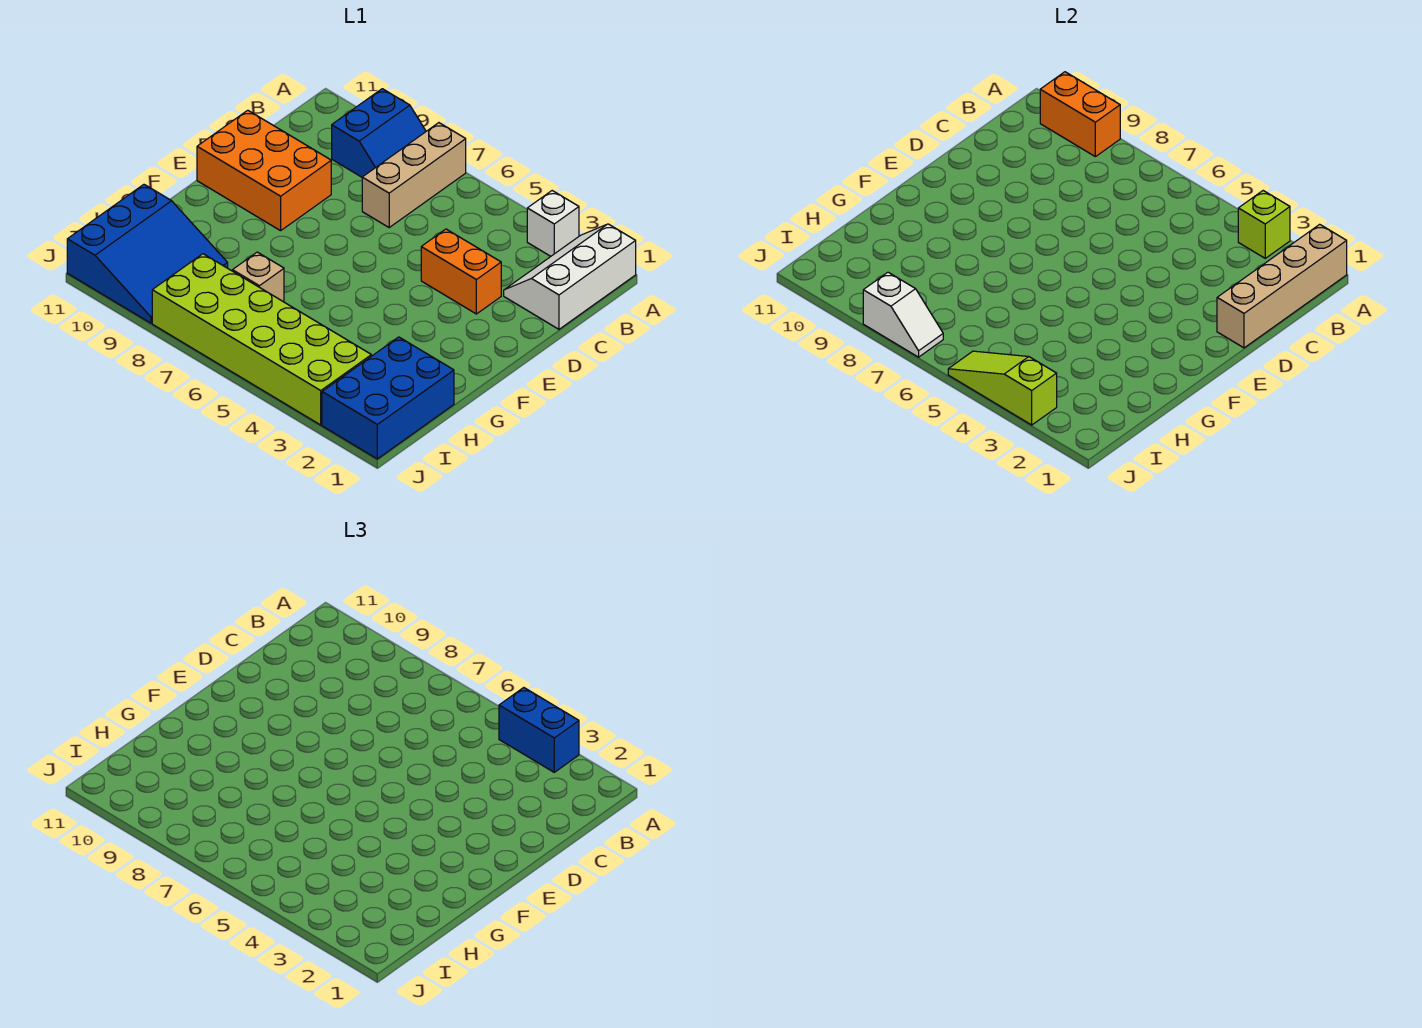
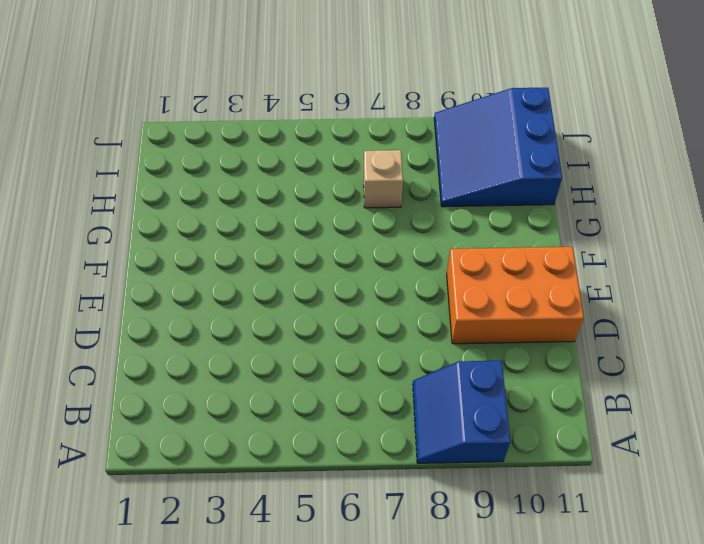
none -> white 2x3 slope [504,224,636,329]
none -> white 1x1 brick [527,191,579,256]
none -> tan 1x3 brick [362,123,466,227]

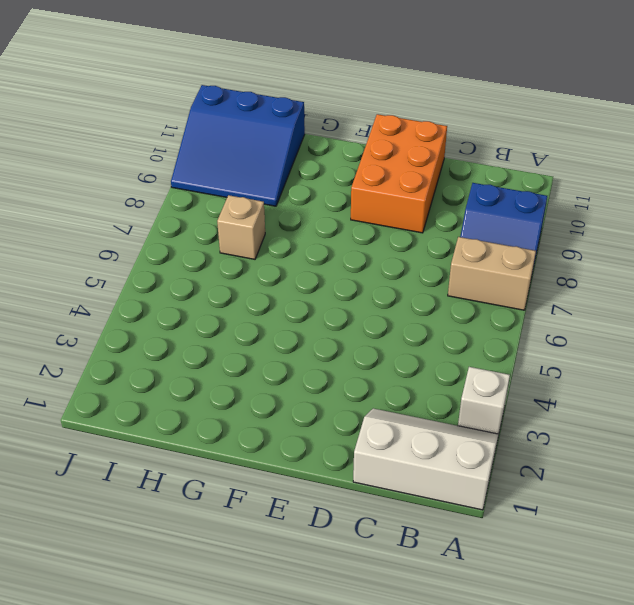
tan 1x2 brick [448,237,536,310] -> tan 1x3 brick [362,123,466,227]
none -> orange 1x2 brick [421,229,501,314]
none -> blue 2x3 brick [322,337,454,459]
none -> lime 2x6 brick [152,254,371,425]

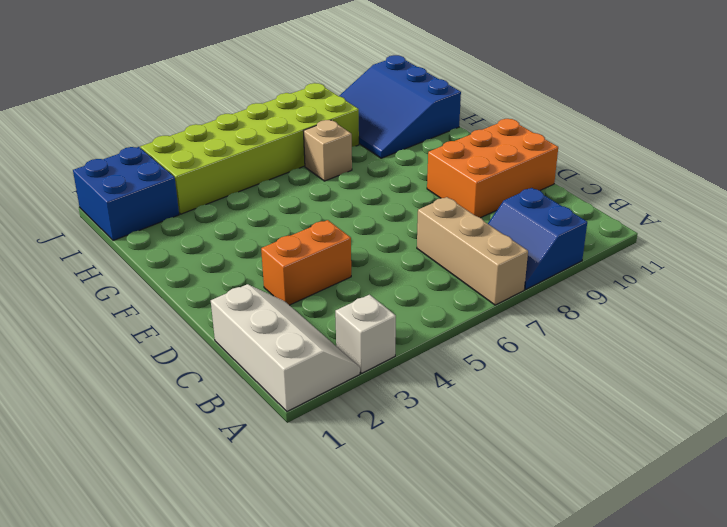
blue 2x2 brick [73,147,179,241] -> blue 2x3 brick [322,337,454,459]
none -> tan 1x4 brick [1217,224,1347,348]
none -> lime 1x1 brick [1238,191,1290,258]
none -> orange 1x2 brick [1040,72,1120,157]

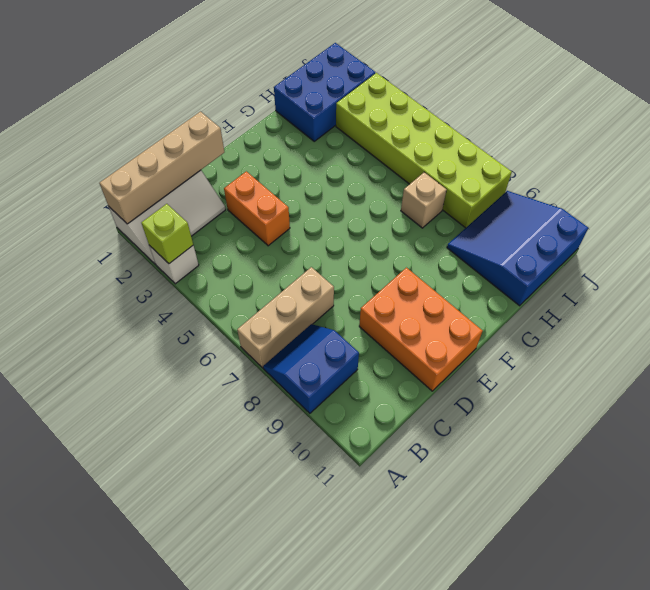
none -> orange 1x2 brick [1040,72,1120,157]
none -> lime 1x3 slope [948,351,1057,425]
none -> white 1x2 slope [863,272,943,357]

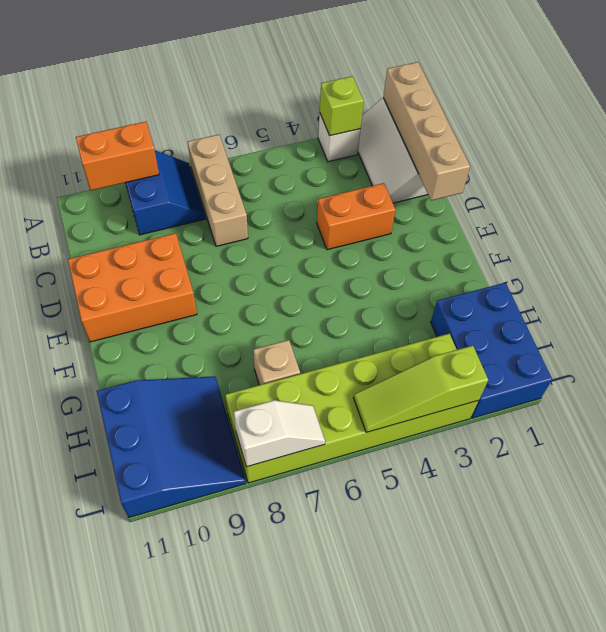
none -> blue 1x2 brick [499,688,579,772]

